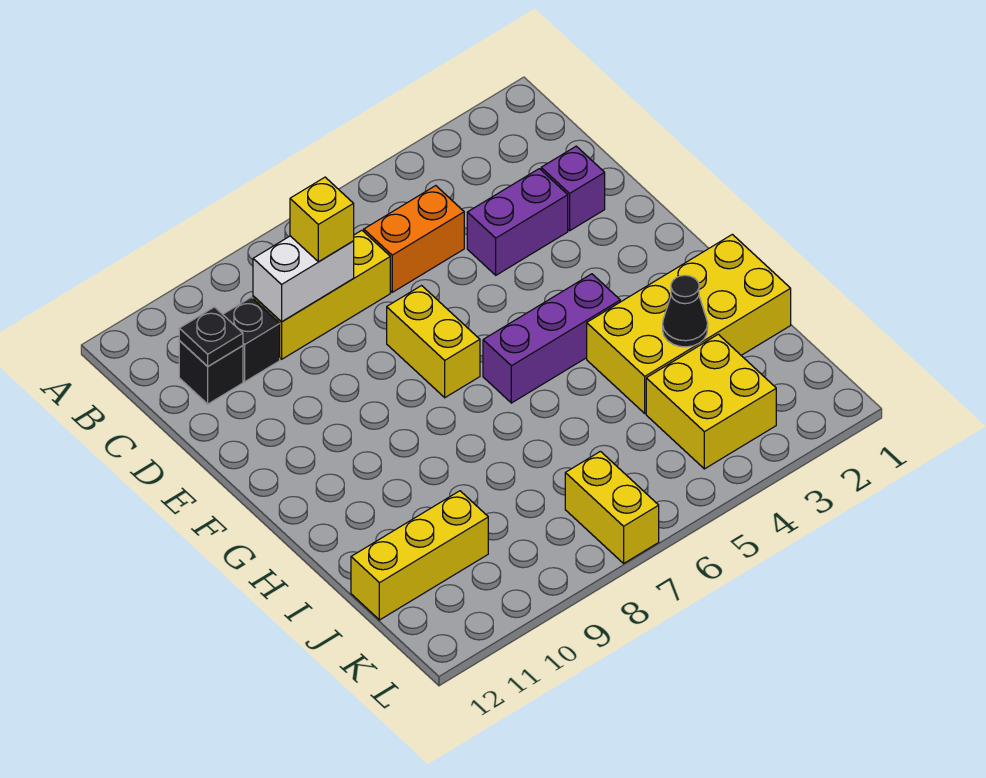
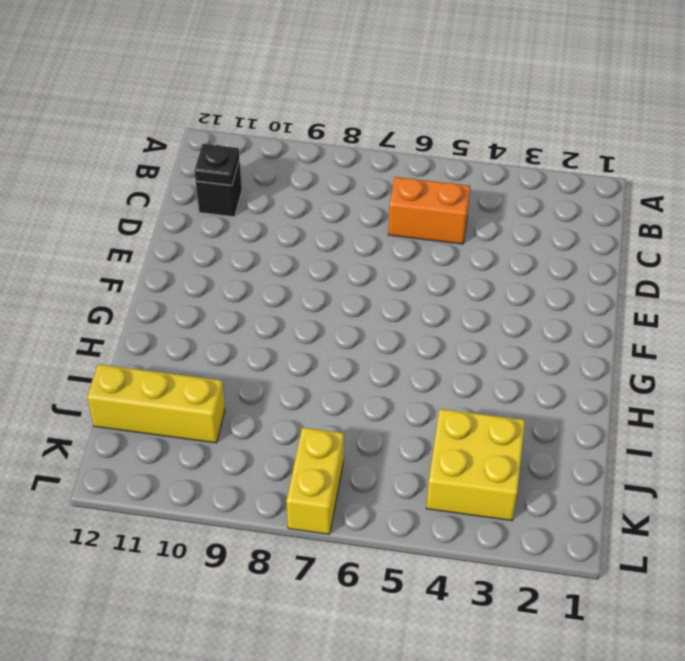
none -> yellow 1x3 brick [253,230,390,359]
none -> black 1x1 brick [223,297,280,382]
none -> purple 1x1 brick [541,146,605,231]

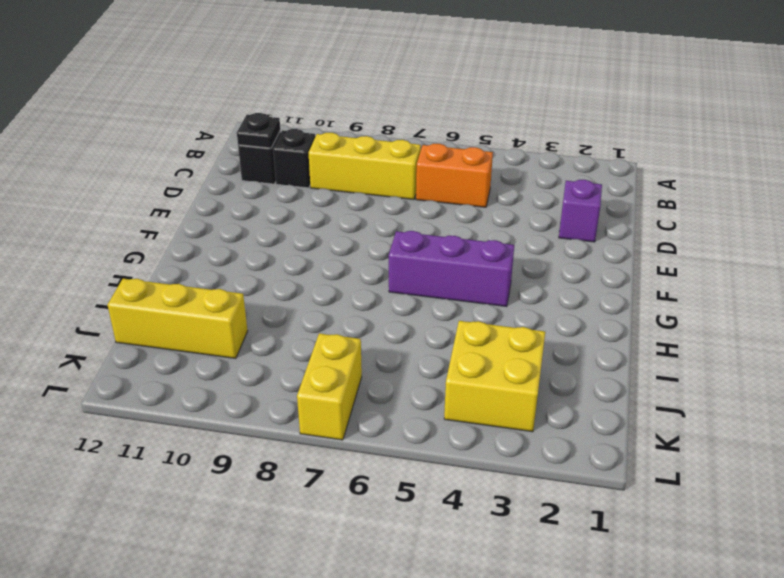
none -> purple 1x2 brick [467,169,568,275]
none -> yellow 1x2 brick [387,286,480,398]
none -> yellow 2x4 brick [587,234,791,413]

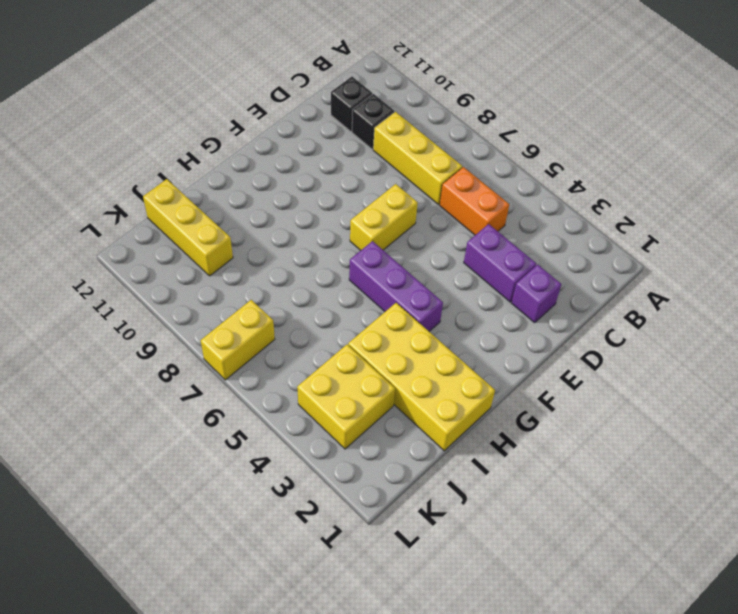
none -> white 1x2 brick [253,236,354,322]
none -> black 1x1 plate [179,307,243,366]
none -> black 1x1 cone [663,275,708,347]

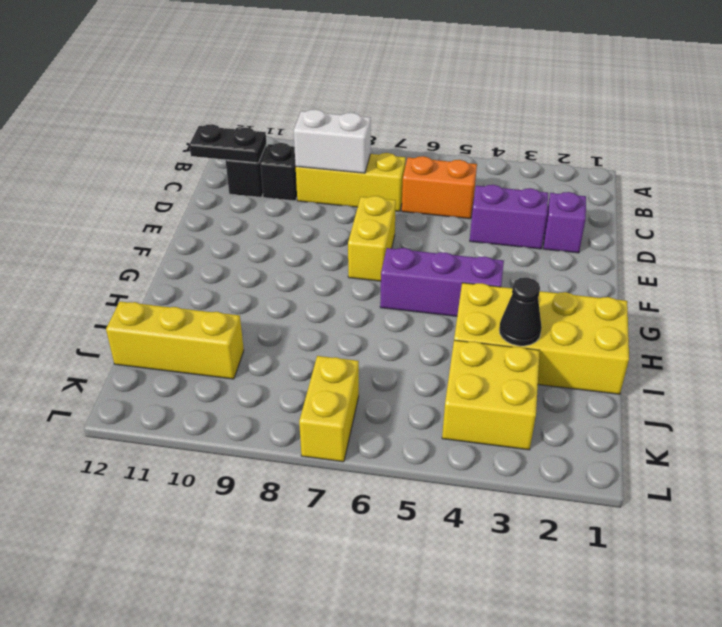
black 1x2 plate [189,124,266,163] -> black 1x1 plate [179,307,243,366]
none -> yellow 1x1 brick [290,177,354,262]

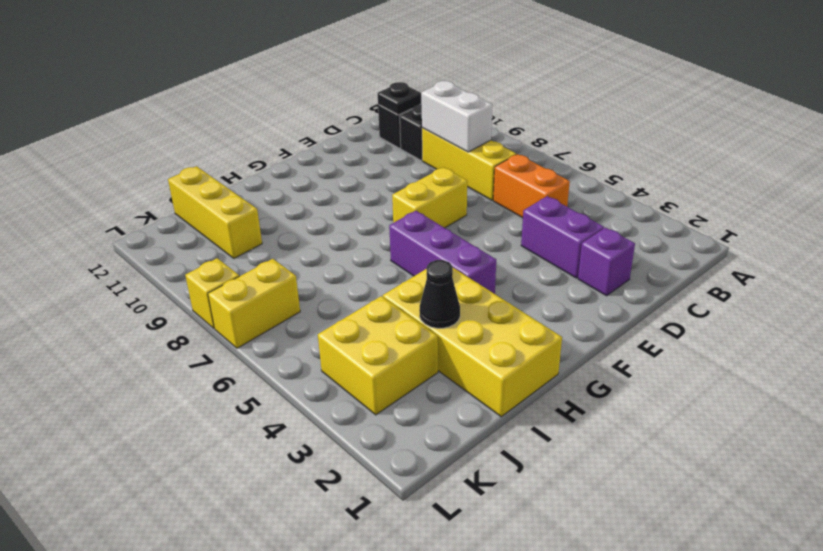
yellow 1x1 brick [185,258,239,328] -> yellow 1x1 brick moved to [290,177,354,262]

